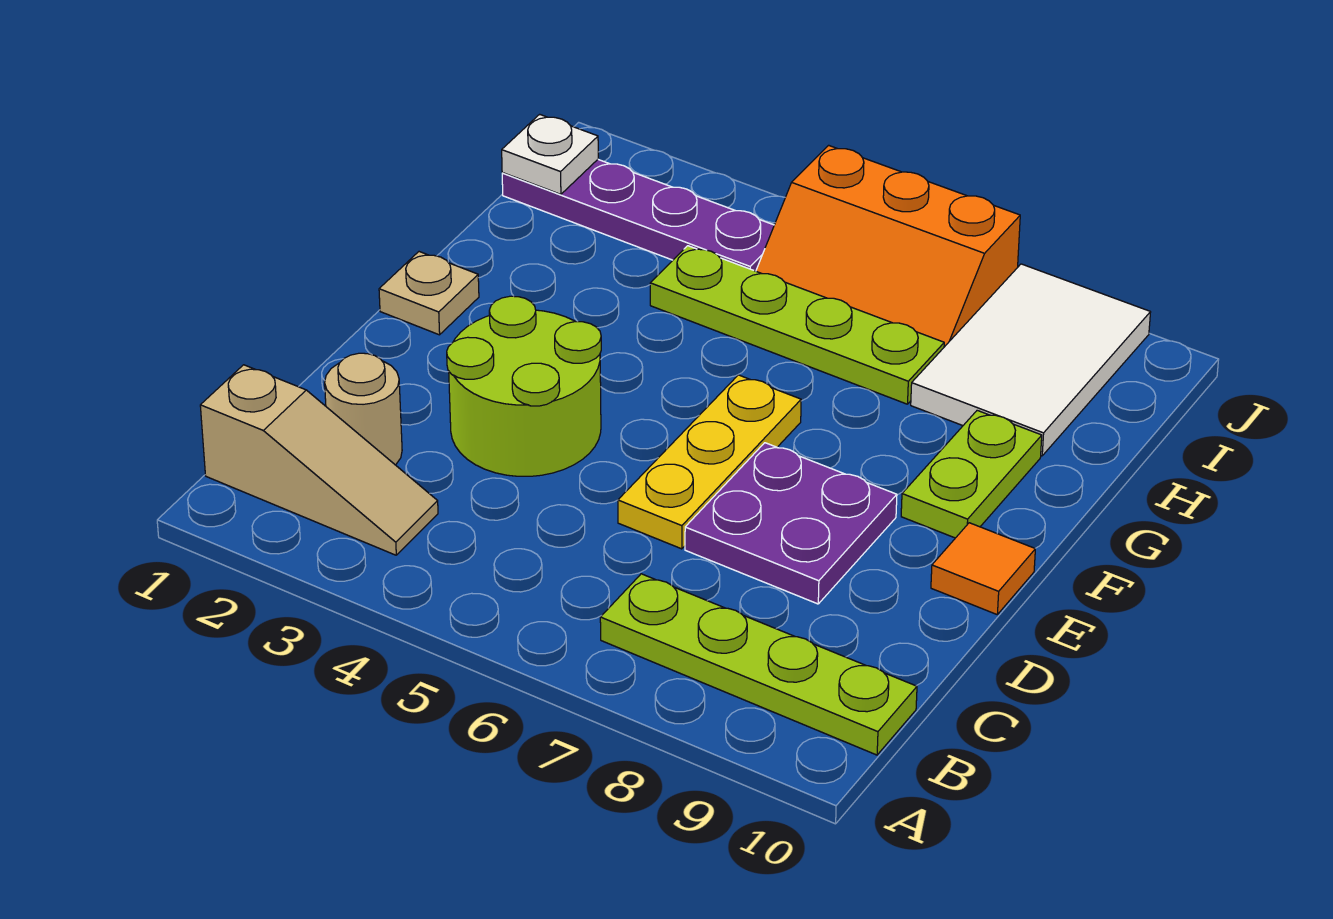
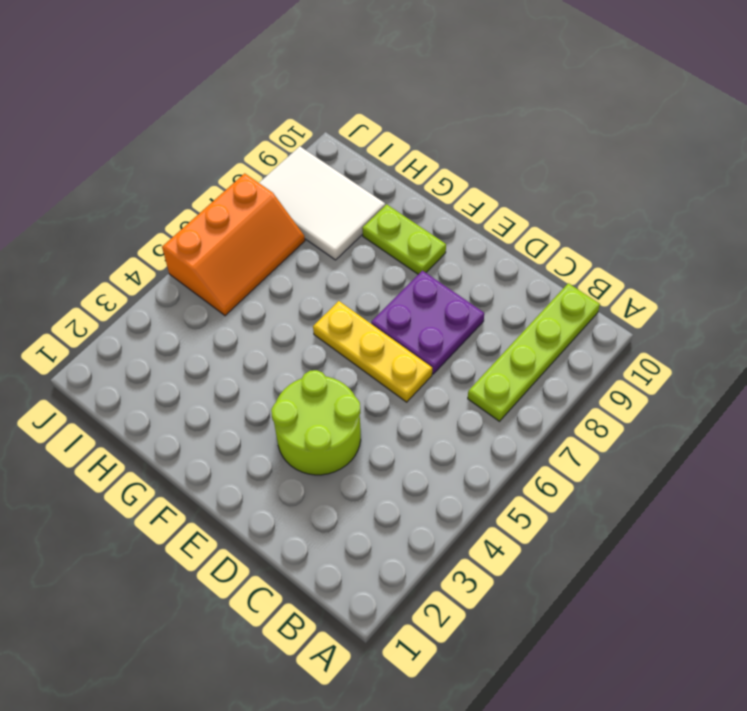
none -> tan 1x3 slope [200,365,438,555]
none -> tan 1x1 round brick [325,353,402,465]
none -> orange 1x1 tile [931,523,1035,614]

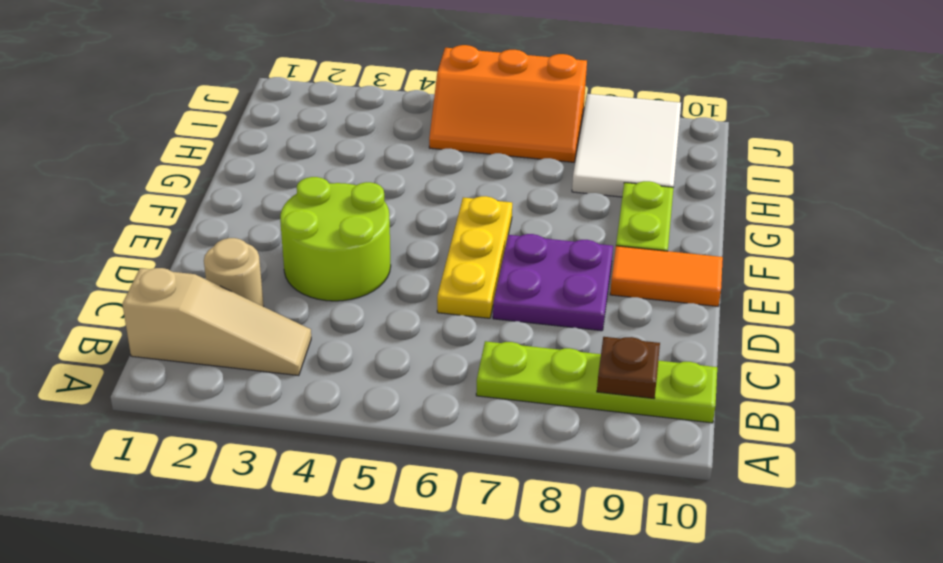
brown 1x1 plate [597,337,660,398] -> none
orange 1x2 tile [610,246,723,306] -> orange 1x1 tile [931,523,1035,614]
none -> tan 1x1 plate [379,252,479,335]
none -> lime 1x4 plate [650,246,944,404]
none -> purple 1x4 plate [502,160,774,271]

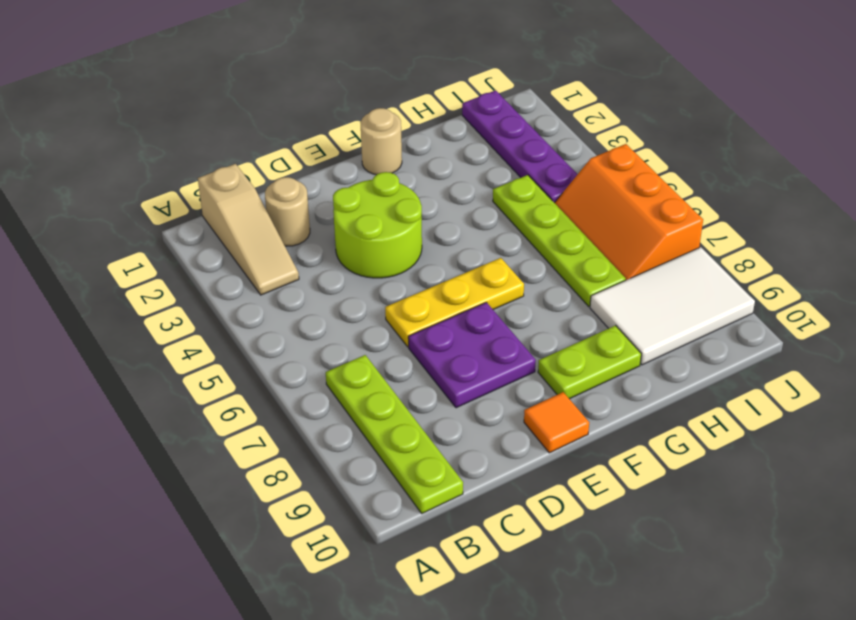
tan 1x1 round brick [360,108,402,175] -> tan 1x1 plate [379,252,479,335]
none -> white 1x1 plate [502,114,598,194]

